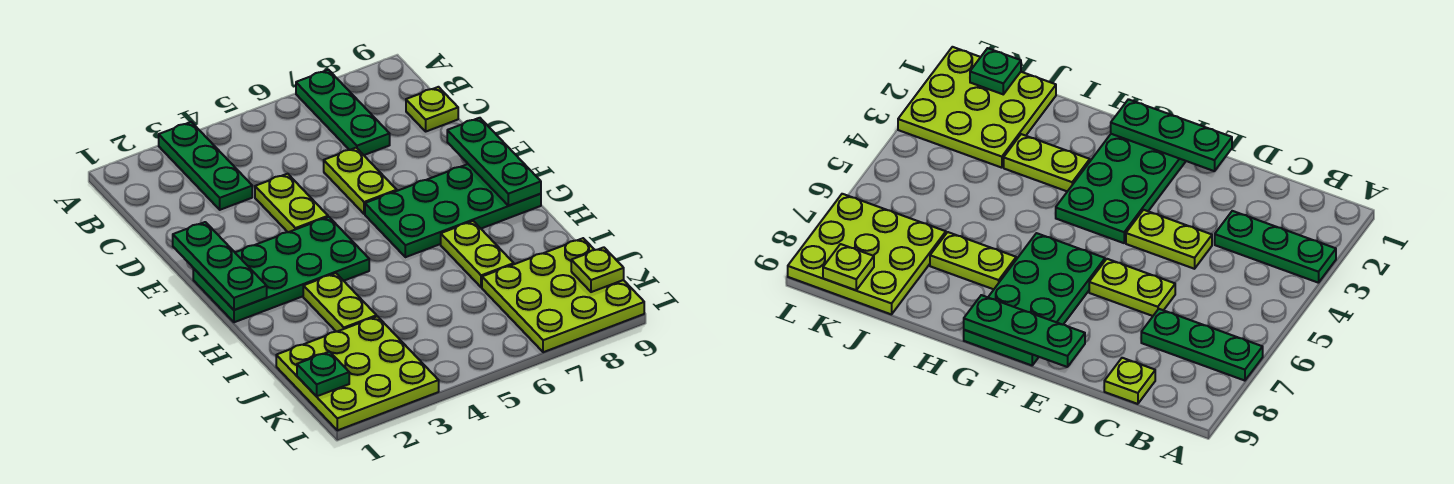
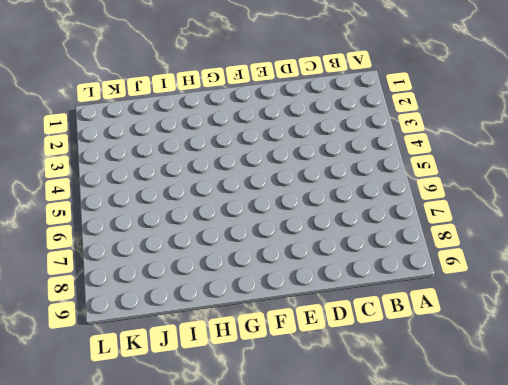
none -> green 1x3 plate [159,122,252,210]
none -> green 1x3 plate [296,70,390,155]
none -> lime 1x1 plate [406,87,458,131]

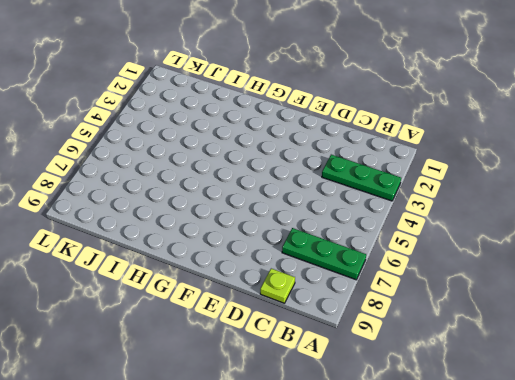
none -> lime 1x2 plate [255,174,328,232]
none -> lime 1x2 plate [324,148,397,214]
none -> green 2x4 plate [193,217,369,322]

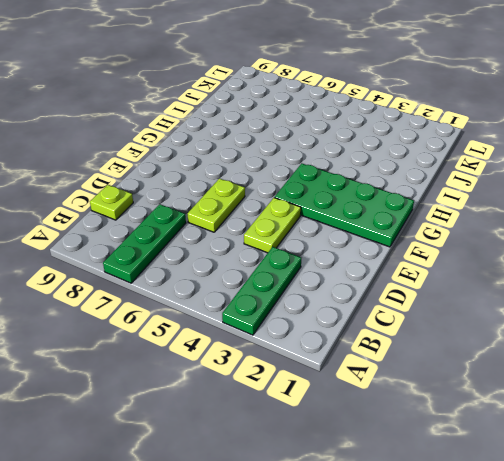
none -> green 2x4 plate [365,164,541,257]
none -> lime 1x2 plate [303,273,377,332]
none -> lime 1x2 plate [441,221,514,287]

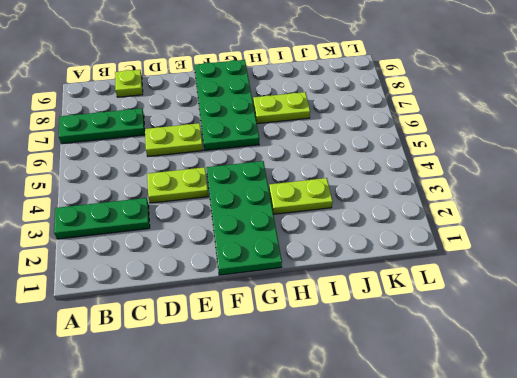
none -> lime 3x3 plate [276,316,439,430]
none -> lime 3x3 plate [482,238,644,352]
none -> green 1x3 plate [173,222,267,310]

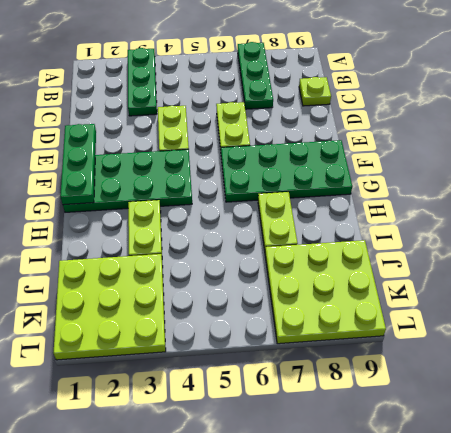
none -> green 1x3 plate [447,118,541,206]
none -> green 1x1 plate [297,352,349,396]
none -> lime 1x1 plate [571,247,624,292]

